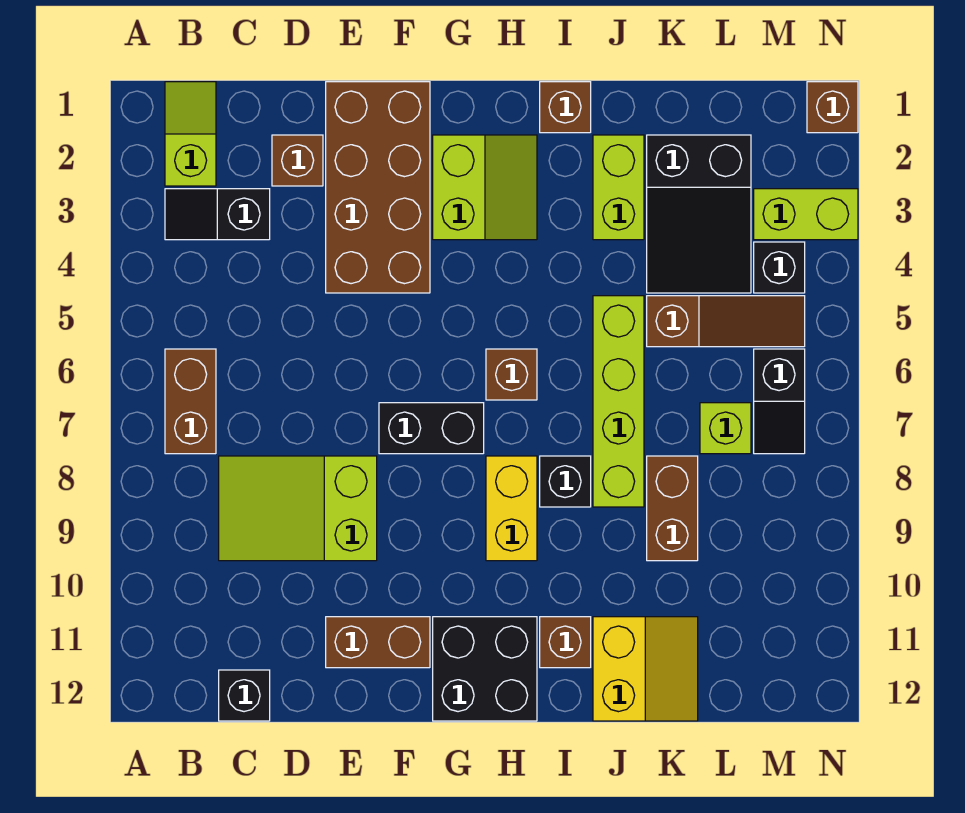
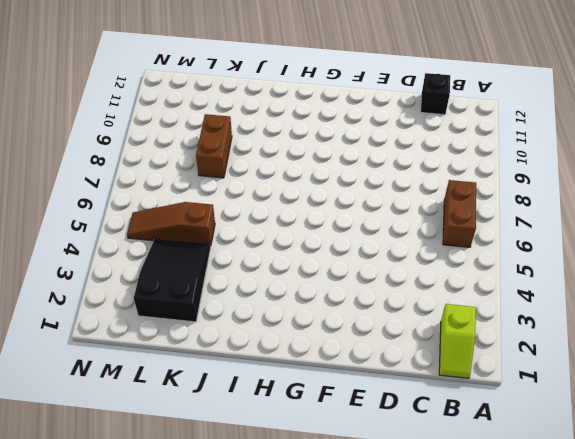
none -> black 1x2 slope [165,189,270,240]
none -> lime 2x3 slope [219,456,377,561]
none -> brown 1x1 brick [272,135,323,186]

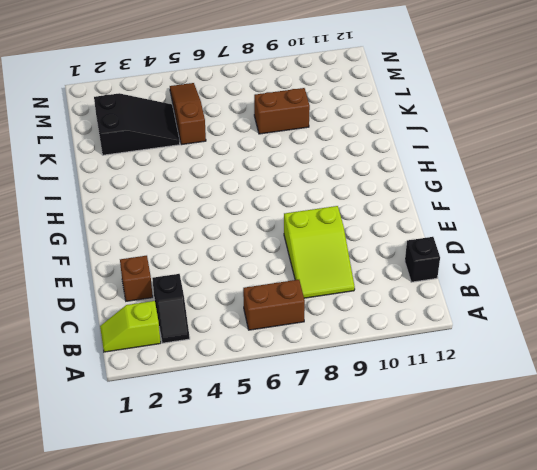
none -> brown 2x4 brick [326,82,430,293]
none -> brown 1x2 brick [326,617,430,668]
none -> black 1x2 brick [379,403,484,454]

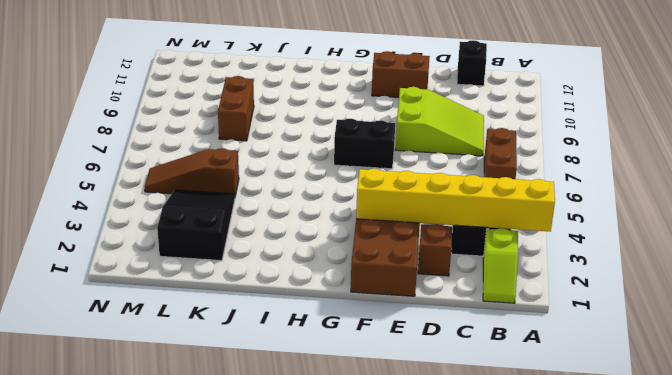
yellow 1x6 brick [356,169,555,231] -> none
none -> lime 2x2 slope [433,135,537,240]
none -> black 2x2 brick [433,617,537,721]
none -> brown 1x1 brick [486,349,537,400]

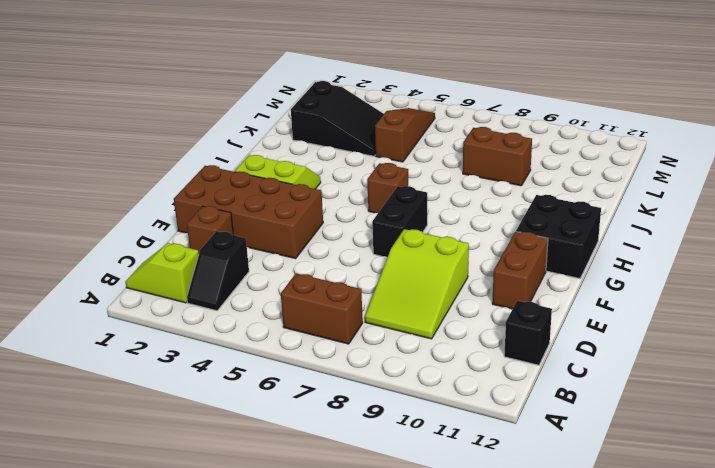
none -> yellow 1x2 brick [486,456,537,561]
none -> brown 1x1 brick [540,82,591,133]
none -> black 1x1 brick [540,456,591,507]

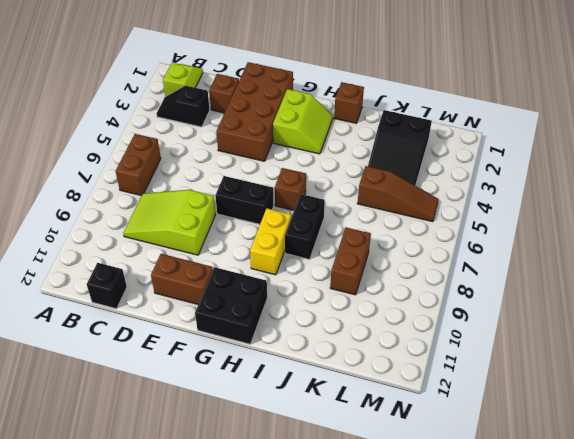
black 1x2 brick [285,194,325,259] -> black 1x1 brick [540,456,591,507]
none -> brown 1x1 brick [540,617,591,668]
none -> lime 1x2 brick [593,135,644,240]
none -> lime 1x4 brick [593,296,644,507]

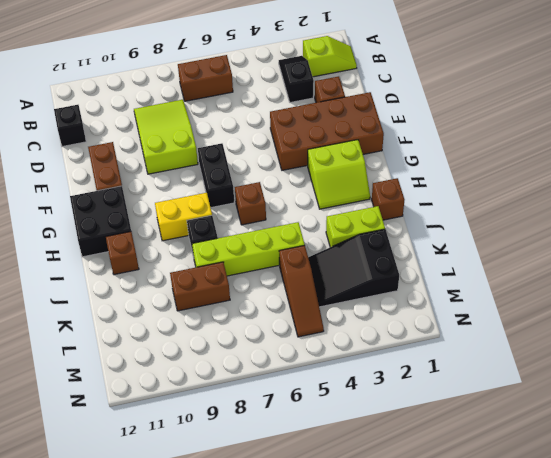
none -> yellow 2x2 slope [593,617,698,721]
none -> lime 1x1 brick [700,403,751,454]
none -> lime 1x2 brick [754,189,858,240]

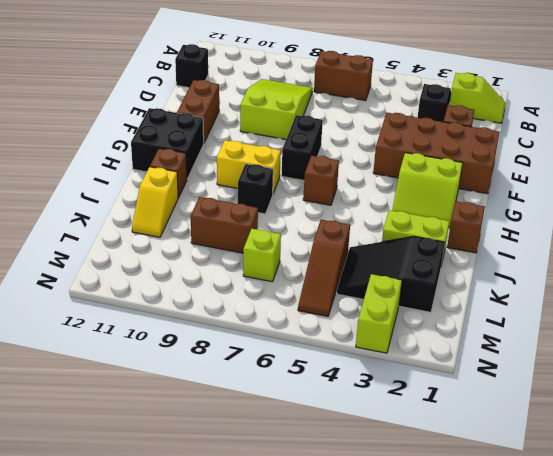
yellow 1x2 slope [132,167,178,237] -> yellow 2x2 slope [593,617,698,721]
none -> lime 1x4 brick [593,296,644,507]
none -> black 1x1 brick [754,242,805,293]
none -> black 1x2 slope [754,349,805,454]

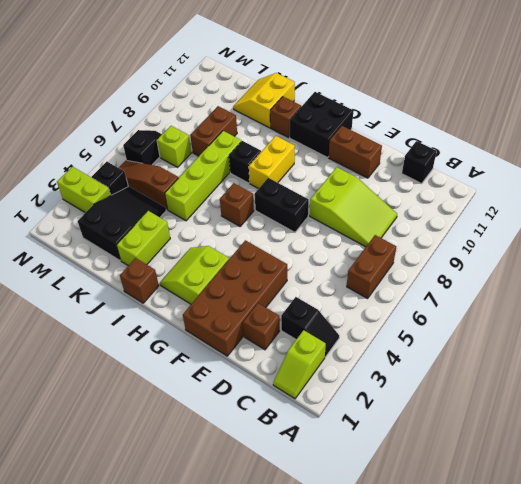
none -> brown 1x1 brick [807,82,858,133]

